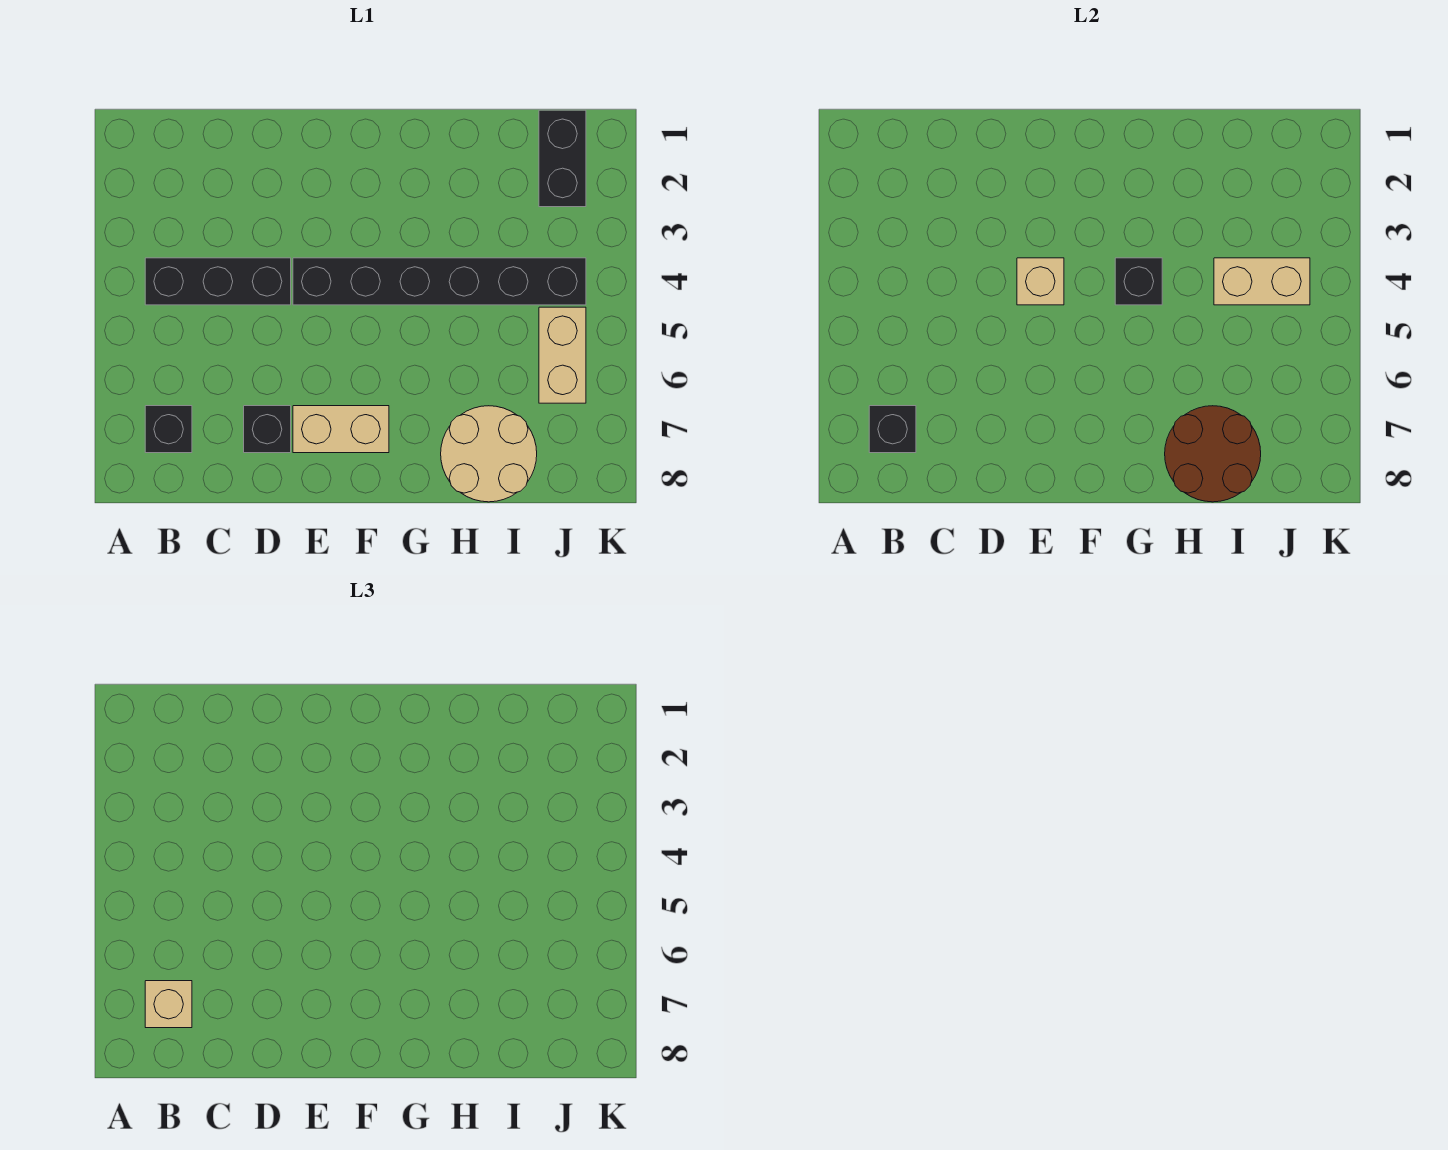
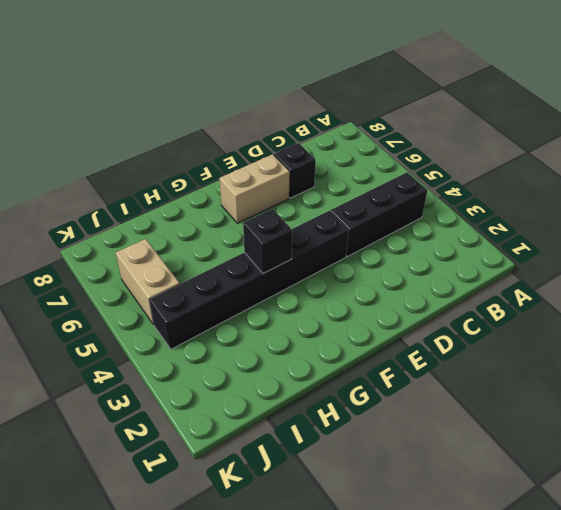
none -> black 1x1 brick [145,406,192,453]
none -> tan 2x2 round brick [441,406,537,502]
none -> black 1x2 brick [539,110,586,207]

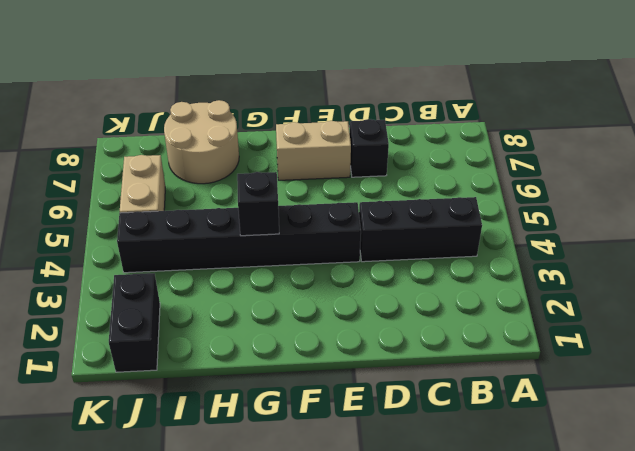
none -> black 1x1 brick [145,406,192,453]
none -> black 1x1 brick [869,406,916,453]
none -> tan 1x1 brick [1017,258,1064,305]

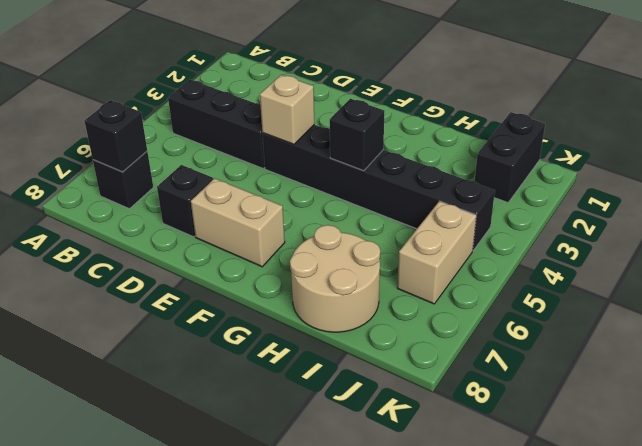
none -> brown 2x2 round brick [1165,406,1261,502]
none -> tan 1x2 brick [1214,258,1310,305]
none -> tan 1x1 brick [145,981,192,1028]

